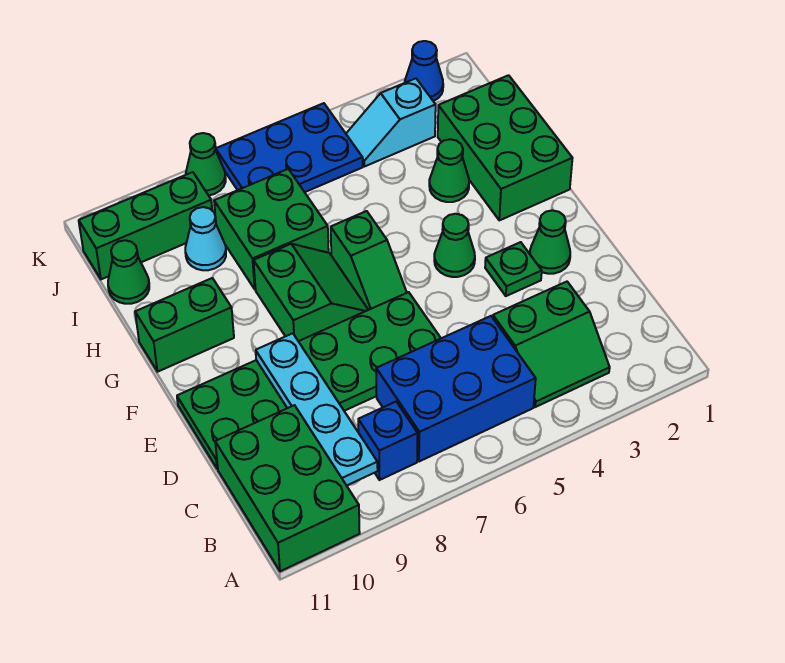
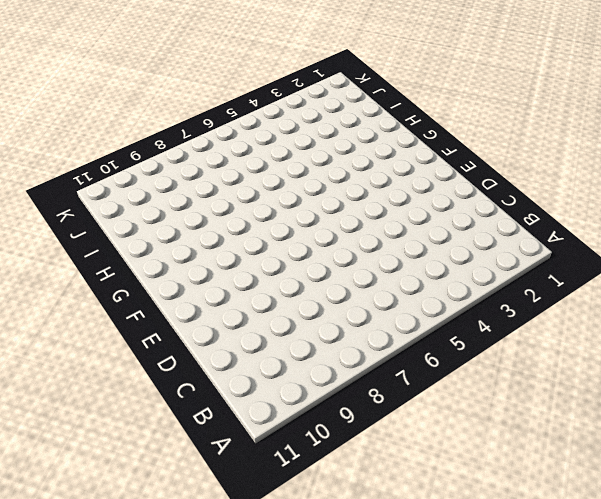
none -> green 2x3 brick [215,405,360,571]
none -> green 2x2 slope [493,282,610,407]
none -> blue 2x3 brick [376,316,536,462]

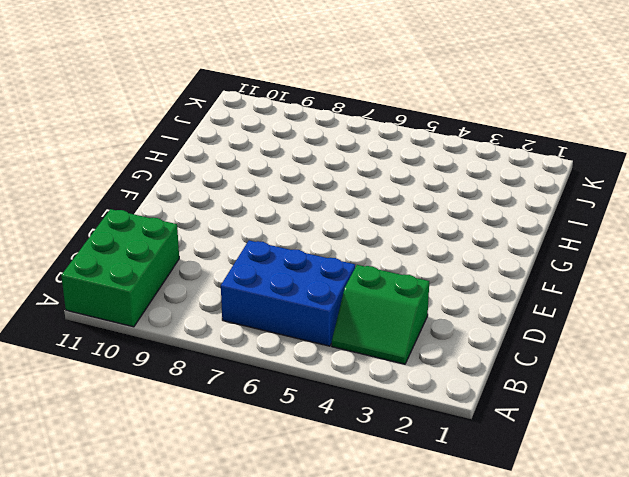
none -> blue 1x1 brick [358,402,418,480]
none -> green 2x6 plate [177,292,441,469]
none -> green 1x1 cone [530,210,570,274]

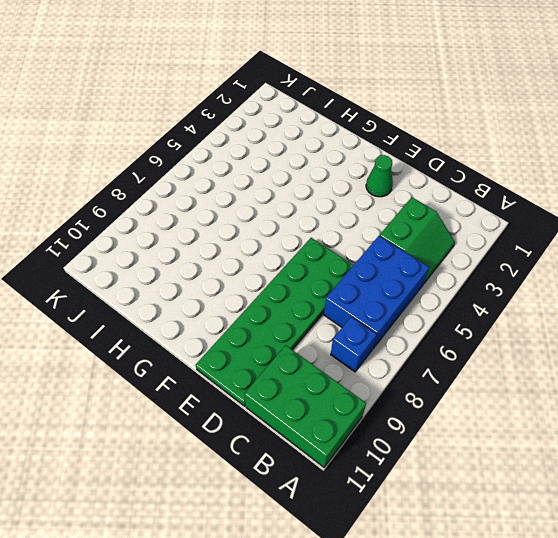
none -> green 1x1 plate [485,242,542,296]
none -> green 1x1 cone [434,214,475,277]
none -> green 1x2 slope [331,211,407,310]

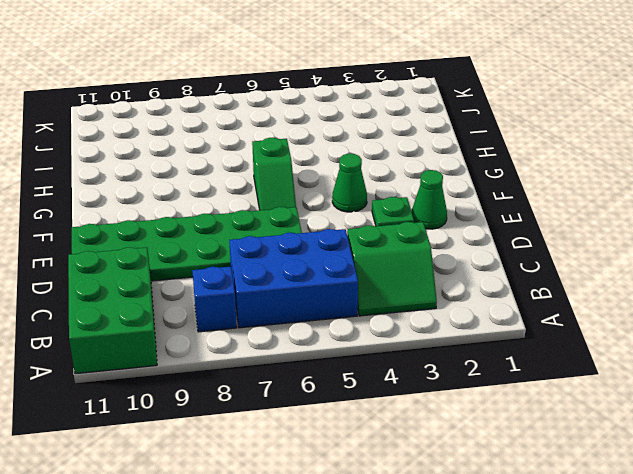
none -> green 2x2 slope [254,244,368,341]
none -> green 2x3 brick [438,75,572,220]
none -> green 1x2 brick [135,278,234,372]

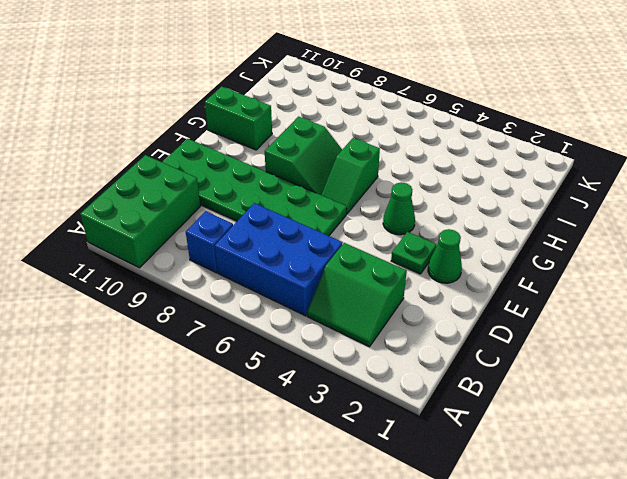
none -> green 2x3 brick [438,75,572,220]
none -> green 1x1 cone [429,139,469,202]
none -> green 2x2 brick [214,169,329,289]

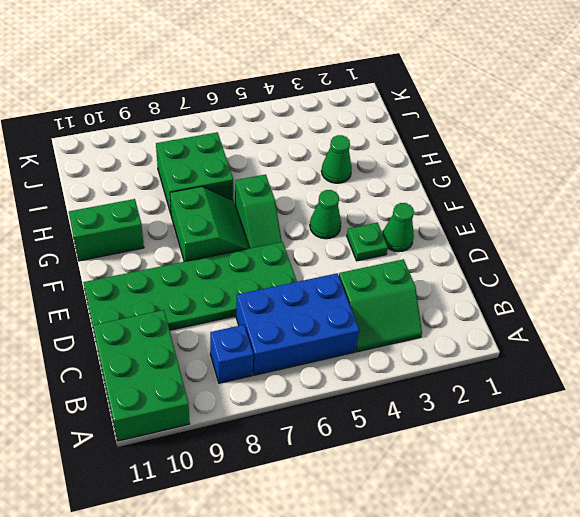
none -> green 2x3 brick [438,75,572,220]
none -> cyan 1x1 cone [185,207,226,270]
none -> green 1x1 cone [108,240,149,304]

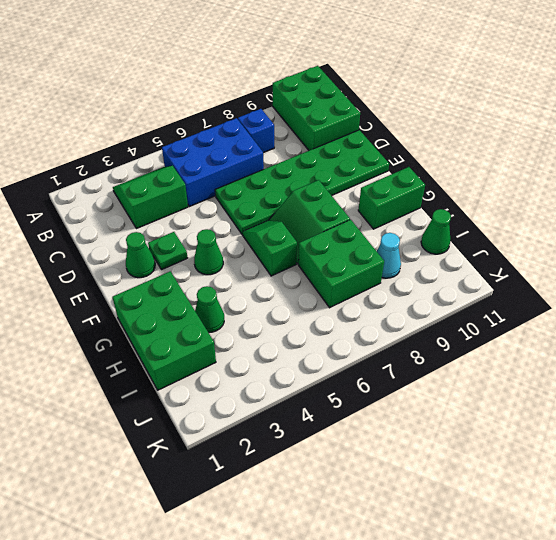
none -> cyan 1x2 slope [346,78,436,167]
none -> blue 2x3 plate [216,103,363,192]
none -> green 1x3 brick [79,172,212,279]

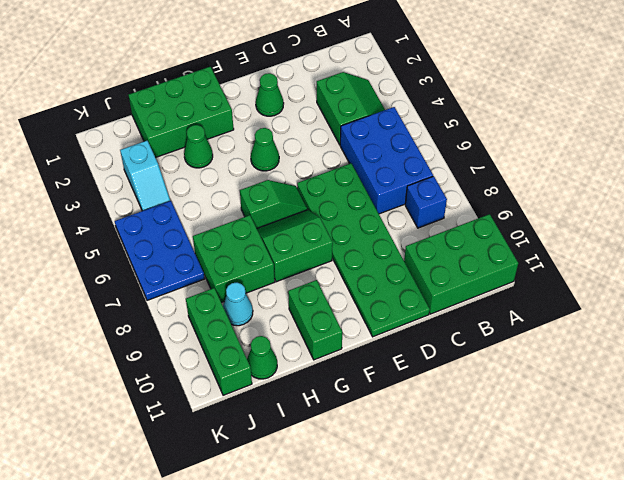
none -> green 1x1 plate [485,242,542,296]
none -> blue 1x1 cone [405,41,443,101]
none -> green 1x1 cone [186,133,226,195]

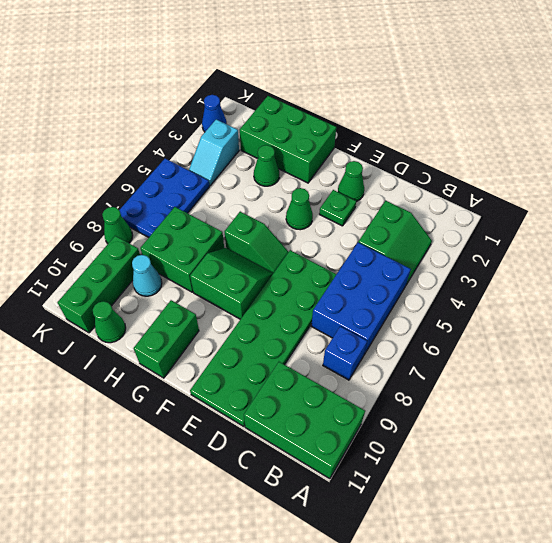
none -> cyan 1x4 plate [256,333,378,486]

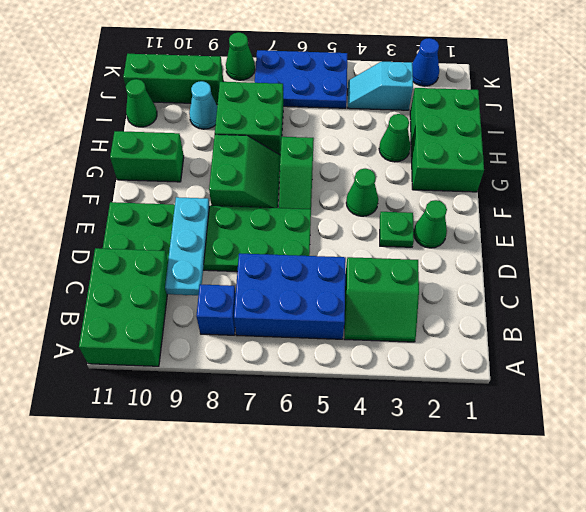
cyan 1x3 plate [165,197,209,295] -> cyan 1x4 plate [256,333,378,486]

